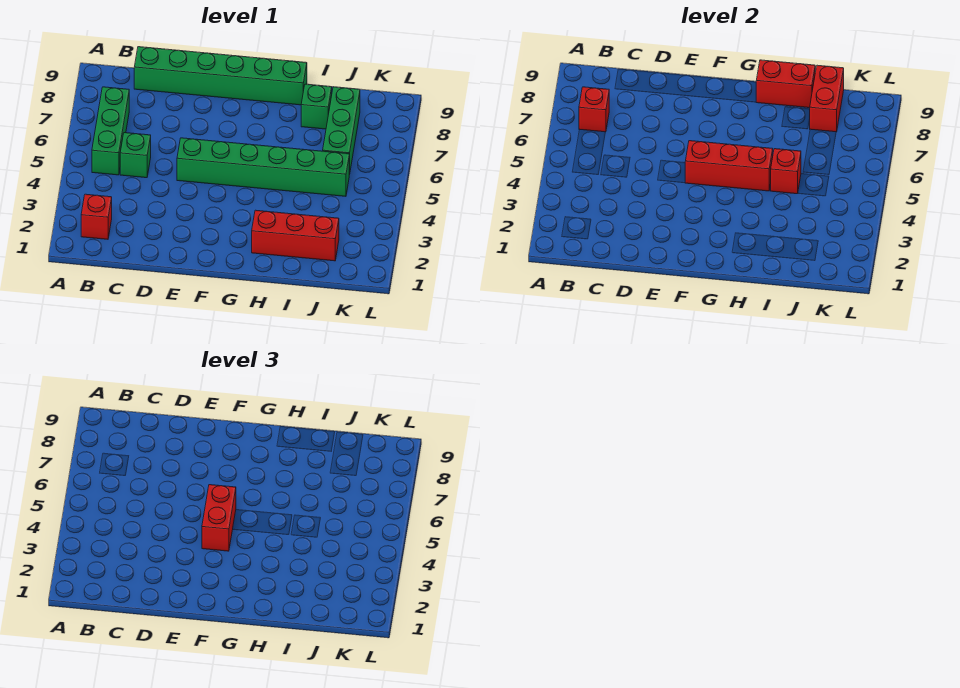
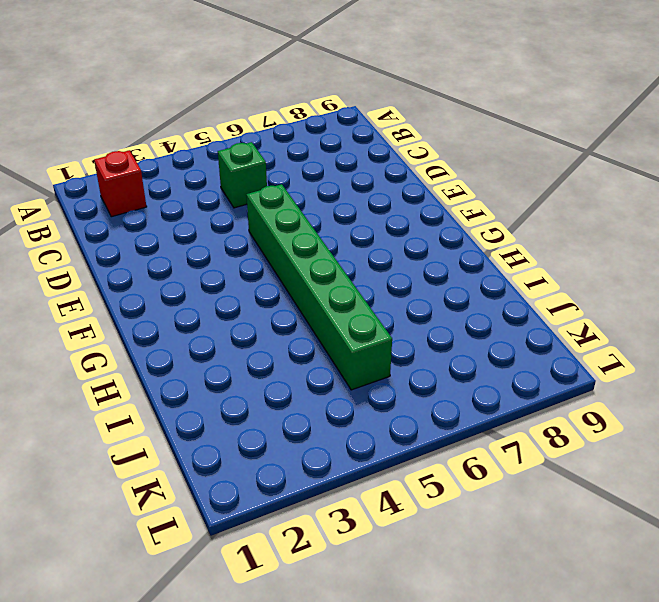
none -> green 1x3 brick [92,87,129,175]
none -> green 1x6 brick [134,47,307,105]
none -> red 1x3 brick [252,210,339,261]

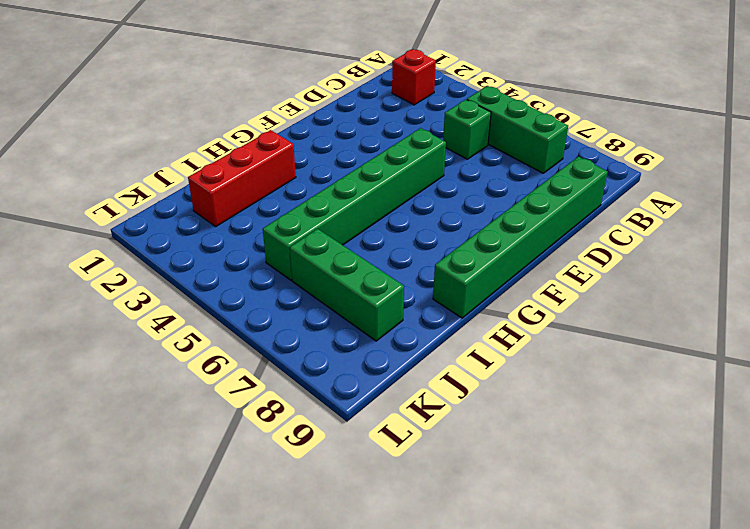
none -> green 1x1 brick [301,84,332,129]
none -> red 1x1 brick [579,87,609,132]
none -> red 1x3 brick [685,141,773,191]

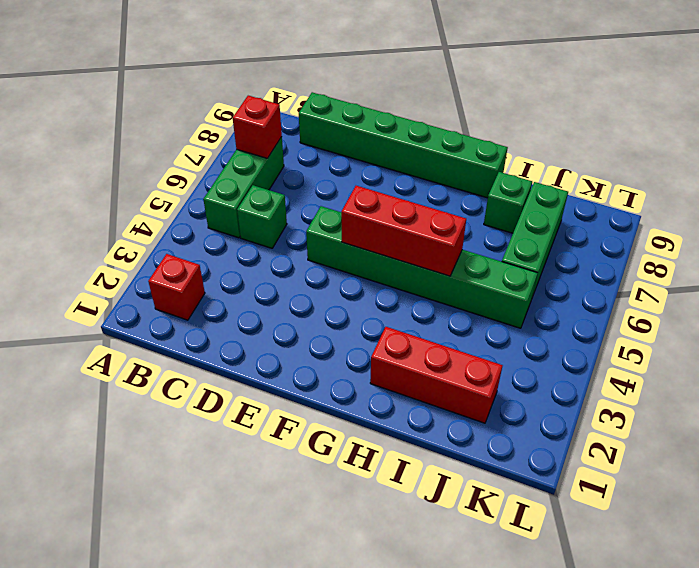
none -> red 1x2 brick [756,60,815,108]
none -> red 1x1 brick [771,149,801,194]
none -> red 1x2 brick [810,65,844,132]

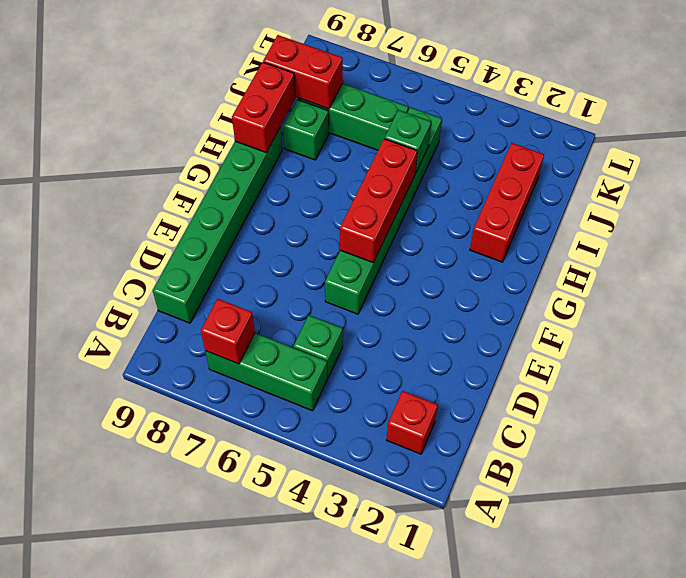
green 1x1 brick [385,110,431,173] -> red 1x1 brick [771,149,801,194]
none -> red 1x2 brick [202,485,236,551]

